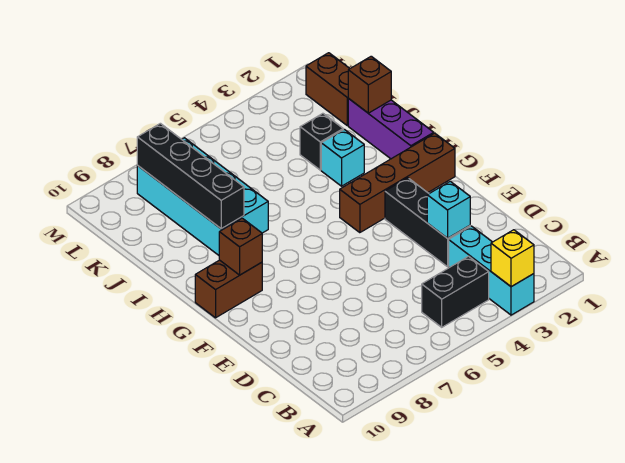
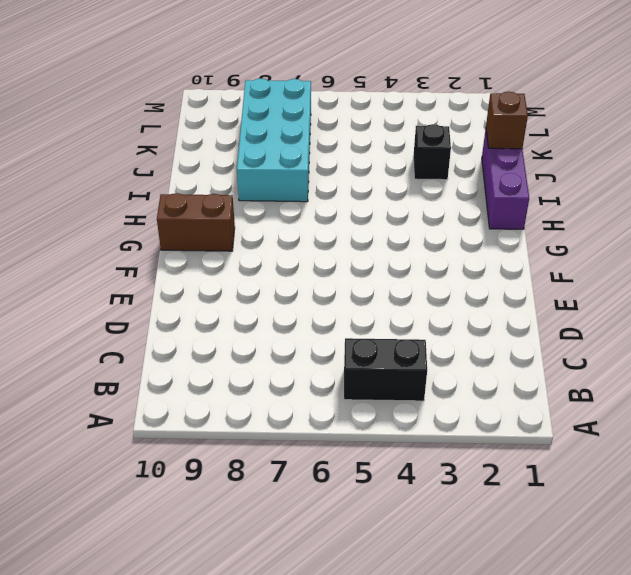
none -> cyan 1x3 brick [449,226,534,315]
none -> black 1x3 brick [385,178,470,267]
none -> brown 1x4 brick [340,133,455,233]

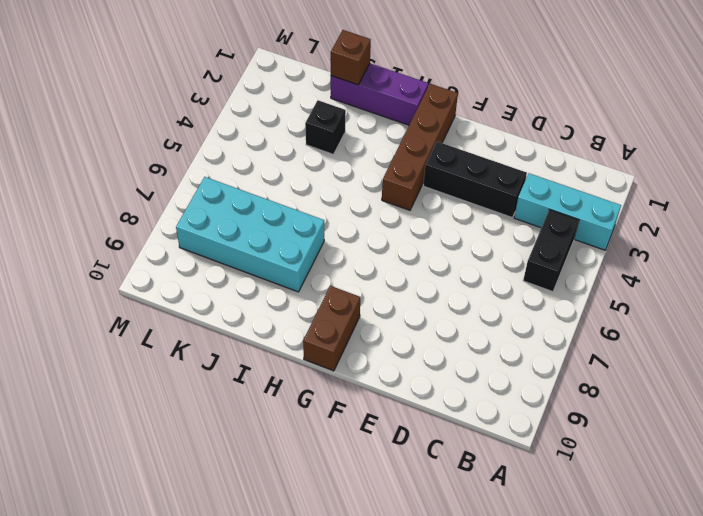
none -> cyan 1x1 brick [321,129,364,186]
none -> brown 1x2 brick [306,53,350,125]
none -> yellow 1x1 brick [491,230,534,287]

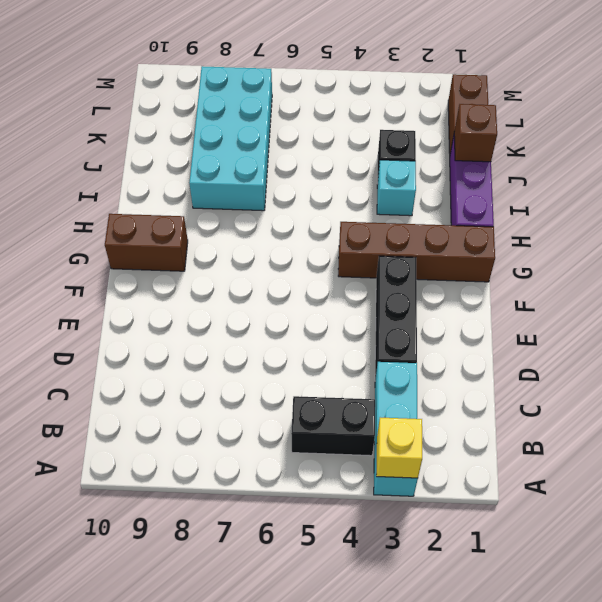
none -> cyan 1x1 brick [427,181,470,238]
none -> brown 1x1 brick [219,218,262,275]
none -> black 1x4 brick [137,123,244,229]

